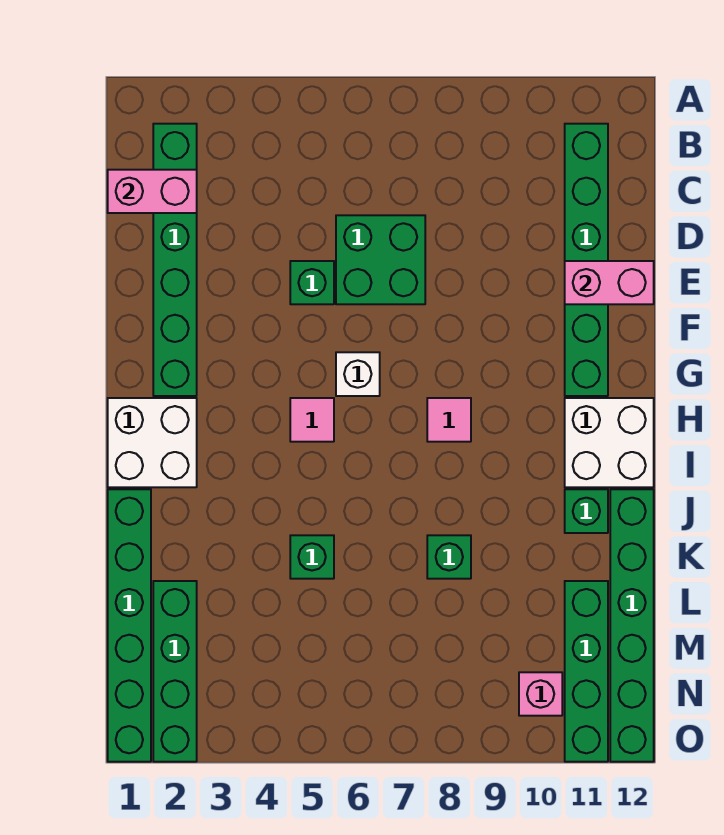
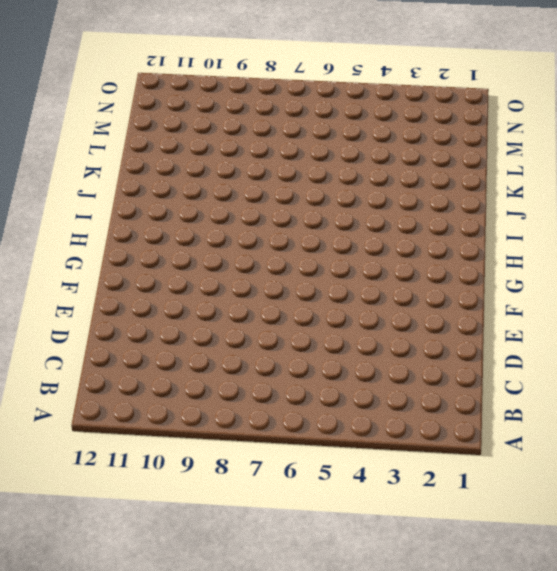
none -> green 1x6 brick [153,124,197,396]
none -> green 1x6 brick [565,124,608,396]
none -> green 2x2 brick [336,215,425,304]

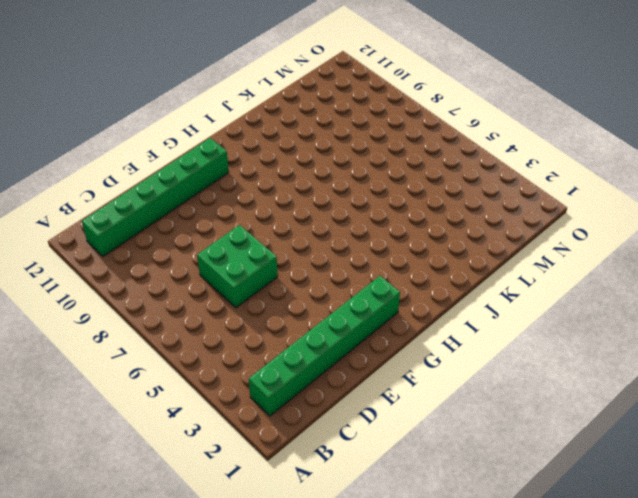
none -> green 1x1 brick [290,261,334,304]
none -> white 1x1 brick [336,352,380,396]
none -> white 2x2 brick [108,398,197,487]

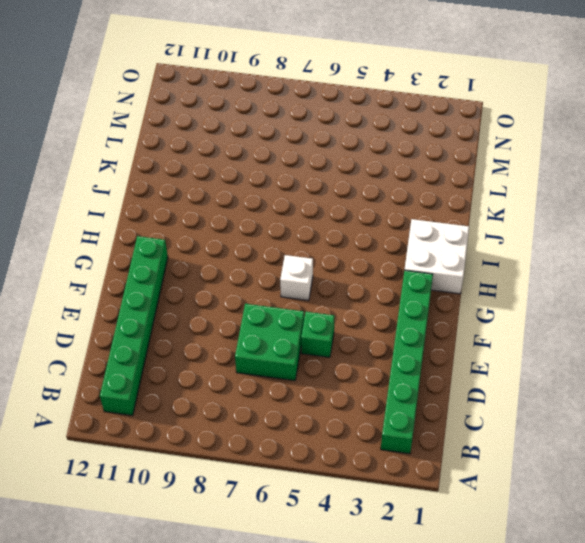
none -> pink 1x1 tile [290,398,334,442]
none -> pink 1x1 tile [427,398,471,442]
none -> white 2x2 brick [565,398,654,487]

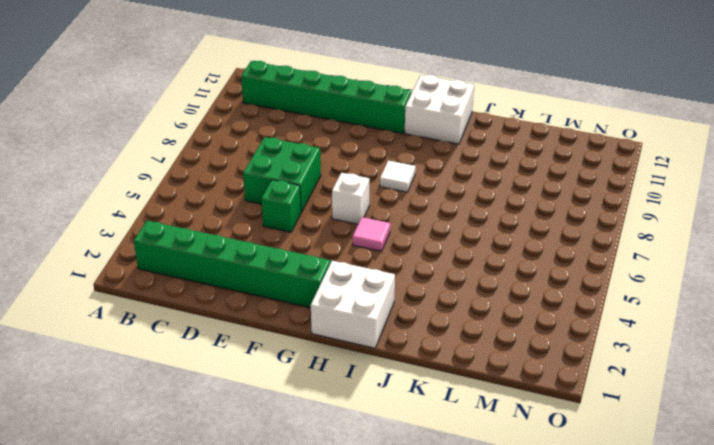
white 1x1 tile [380,161,416,192] -> pink 1x1 tile [427,398,471,442]
none -> green 1x6 brick [108,489,151,762]
none -> green 1x1 brick [565,489,608,533]
none -> green 1x6 brick [610,489,654,762]

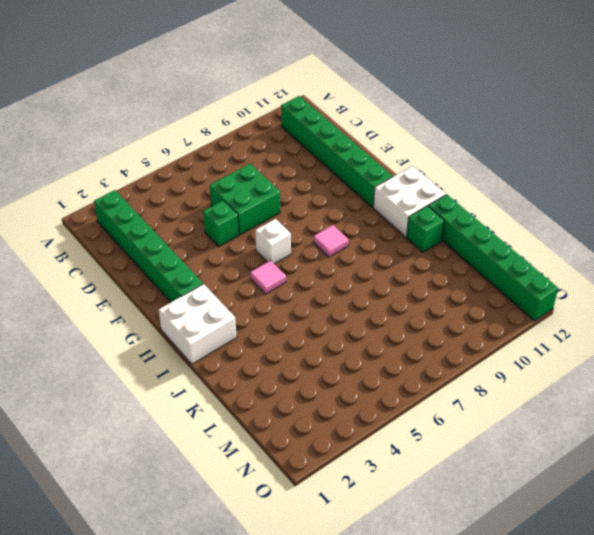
none -> green 1x6 brick [108,489,151,762]
none -> green 1x1 brick [290,535,334,579]
none -> green 1x1 brick [427,535,471,579]

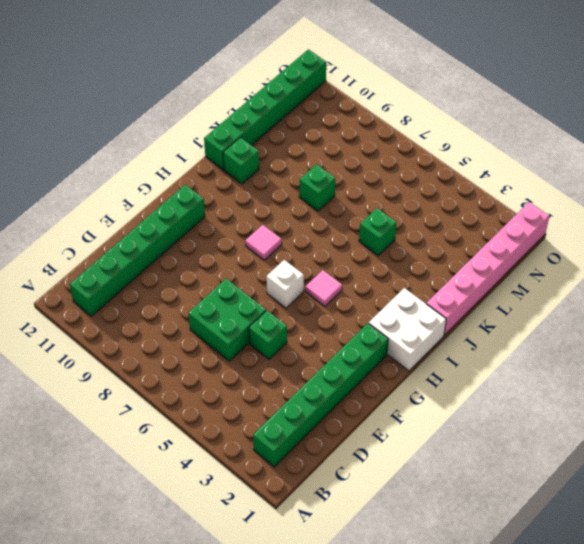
pink 1x6 brick [427,202,549,335] -> green 1x6 brick [108,489,151,762]
none -> white 2x2 brick [565,398,654,487]
none -> green 1x4 brick [153,581,197,762]
none -> green 1x4 brick [565,581,608,762]

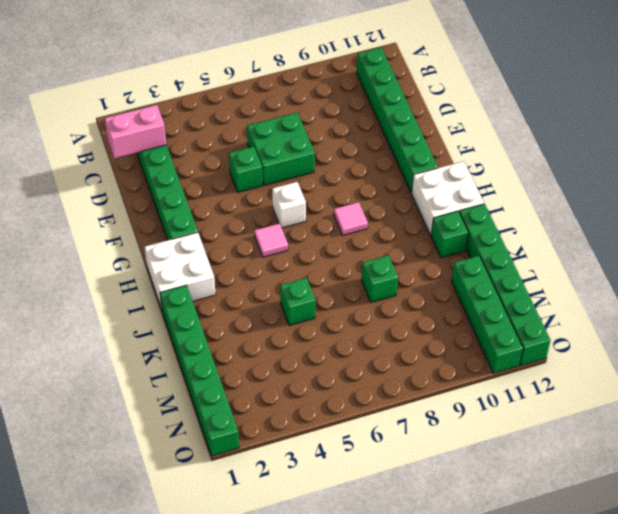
none -> green 1x4 brick [153,581,197,762]
none -> pink 1x1 brick [519,672,562,716]
none -> pink 1x2 brick [565,261,654,304]

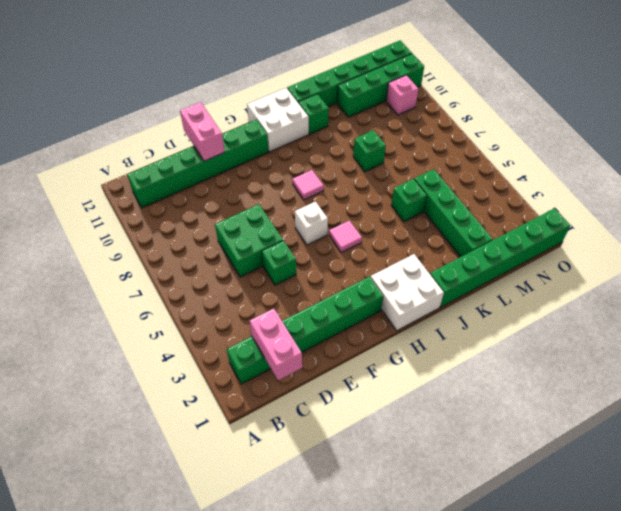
green 1x4 brick [414,169,493,257] -> green 1x4 brick turned to [153,581,197,762]

